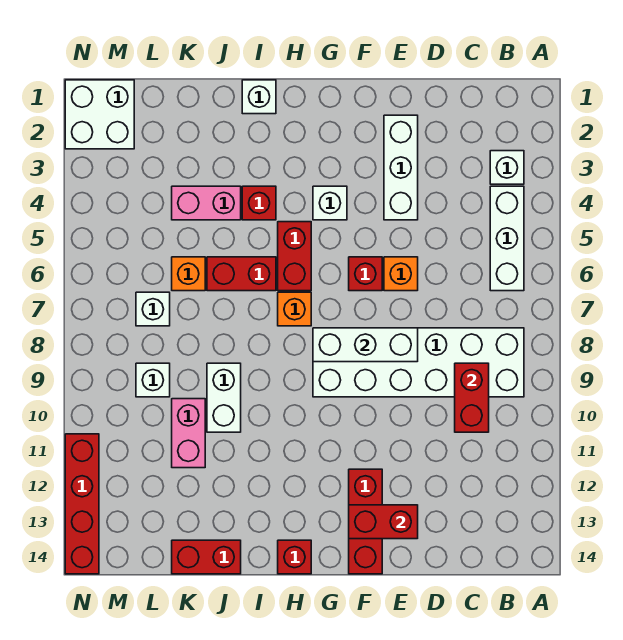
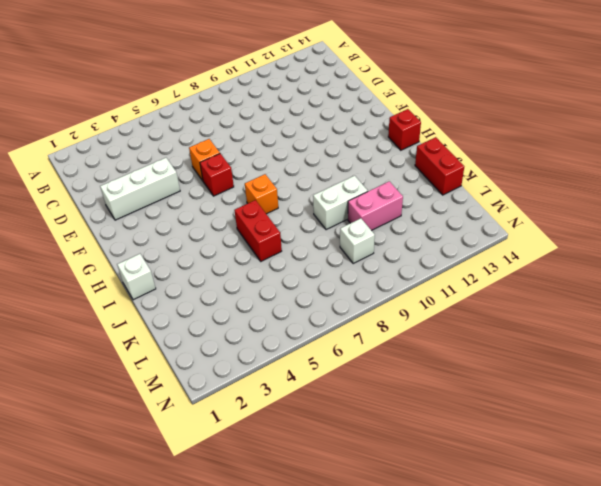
none -> white 1x1 brick [490,151,524,184]
none -> white 1x3 brick [490,186,524,291]
none -> white 2x6 brick [313,328,524,397]

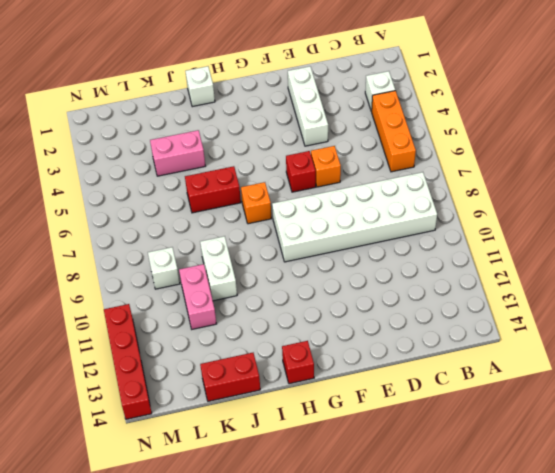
orange 1x3 brick [371,91,416,172] -> white 1x3 brick [490,186,524,291]
none -> red 1x3 brick [349,469,382,574]
none -> white 1x1 brick [313,186,347,220]
none -> red 1x2 brick [278,222,311,291]

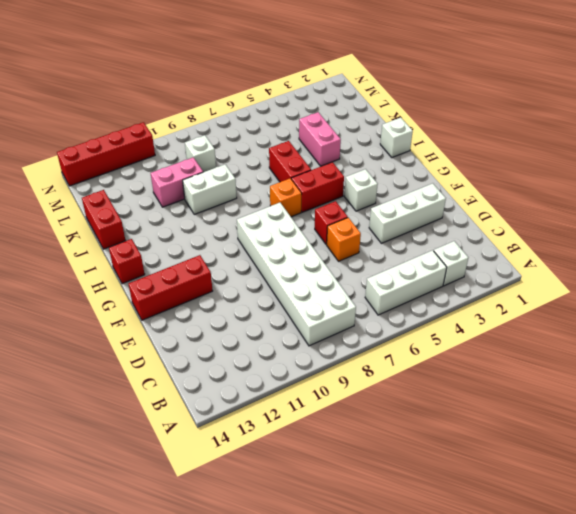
none -> red 1x1 brick [242,186,276,220]
none -> orange 1x1 brick [172,257,205,291]
none -> white 1x1 brick [136,292,170,326]

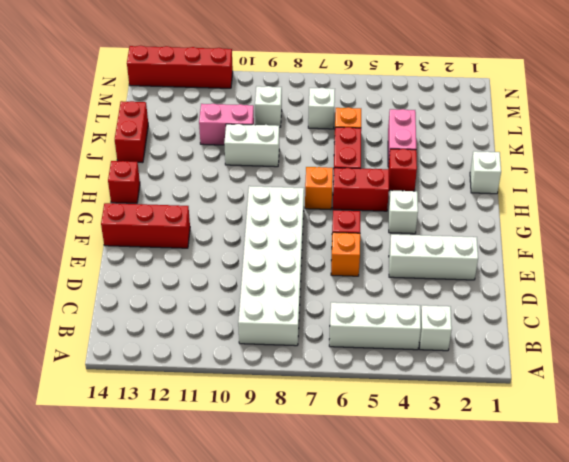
none -> white 2x2 brick [65,80,134,149]
none -> red 1x2 brick [455,363,489,432]
none -> white 1x3 brick [313,328,418,362]

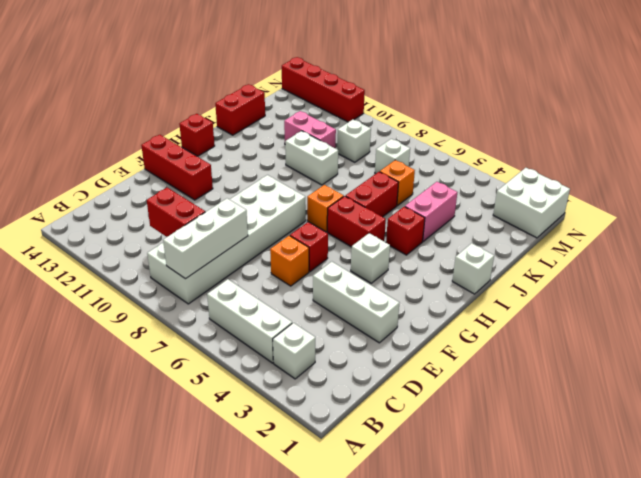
white 1x3 brick [163,198,248,279] -> white 1x3 brick moved to [313,328,418,362]
none -> red 1x2 brick [349,505,418,539]

